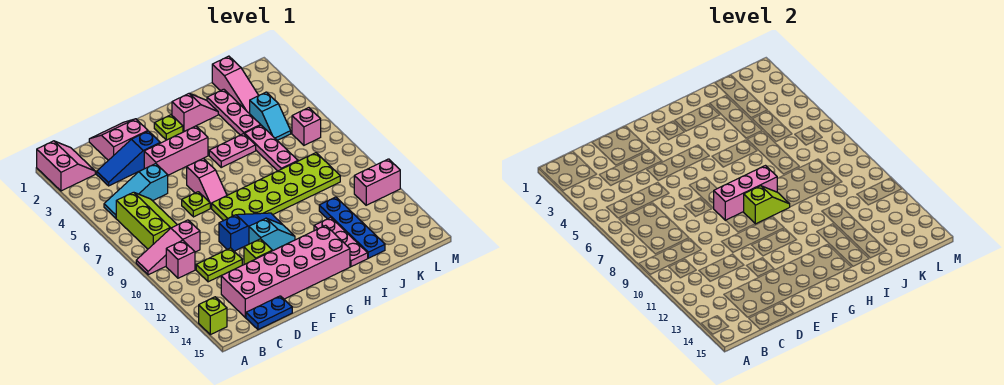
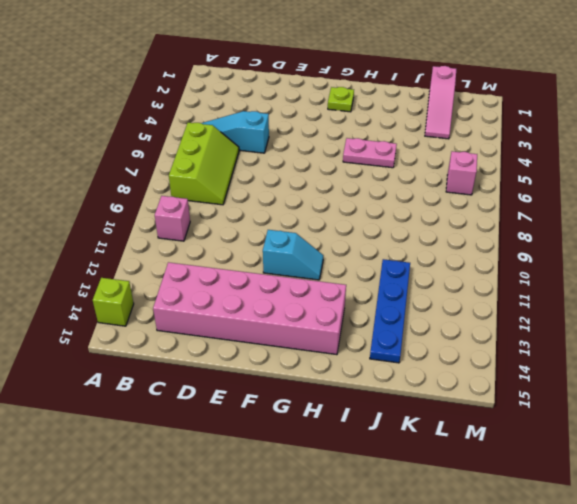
none -> pink 2x2 slope [37,141,95,191]
none -> pink 1x3 slope [136,220,200,275]
none -> blue 1x3 slope [97,131,160,186]
none -> lime 1x2 plate [196,248,242,282]

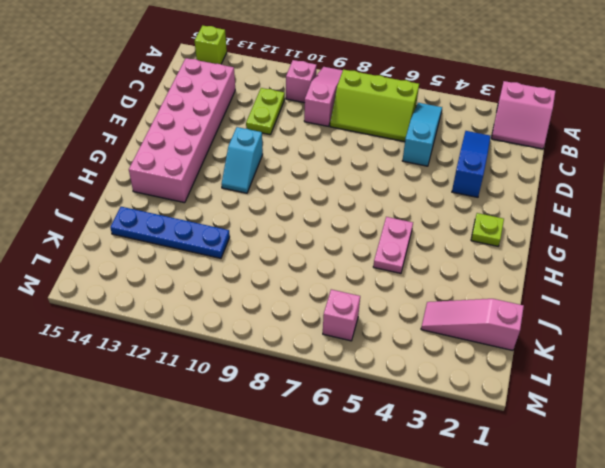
none -> blue 1x2 plate [246,296,292,330]
none -> pink 2x2 slope [89,119,148,160]
none -> pink 1x3 brick [144,126,208,175]
none -> lime 1x1 plate [182,192,210,217]

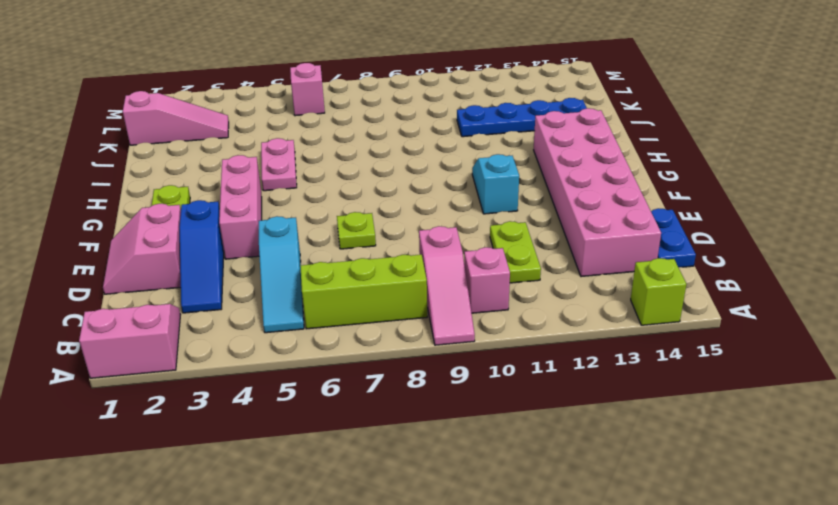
none -> blue 1x3 slope [219,213,282,251]
none -> lime 1x1 brick [244,239,272,265]
none -> pink 1x2 slope [187,158,227,208]
none -> lime 2x6 plate [212,153,340,221]

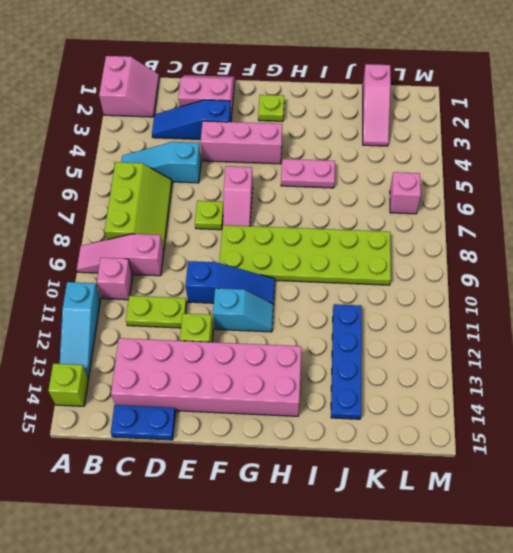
cyan 1x3 slope [60,282,100,378] -> none
none -> pink 1x2 slope [172,93,218,131]
none -> pink 1x3 plate [314,218,368,267]
none -> pink 1x3 plate [207,89,260,135]
none -> pink 1x3 plate [245,125,298,171]

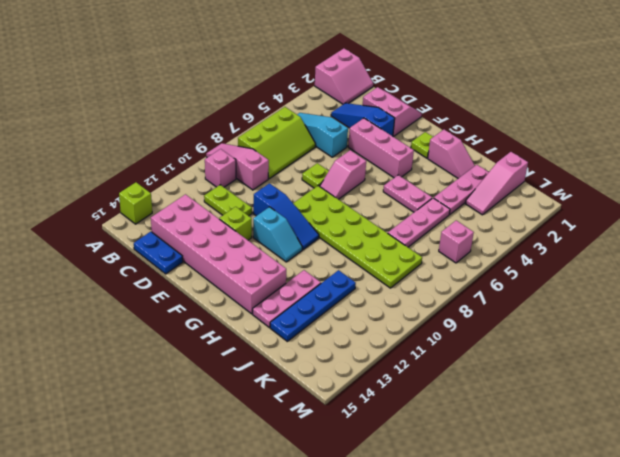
none -> cyan 1x2 slope [250,92,291,140]
none -> pink 1x2 brick [354,159,400,205]
none -> pink 1x3 brick [714,166,777,220]
none -> lime 1x2 slope [744,186,790,224]

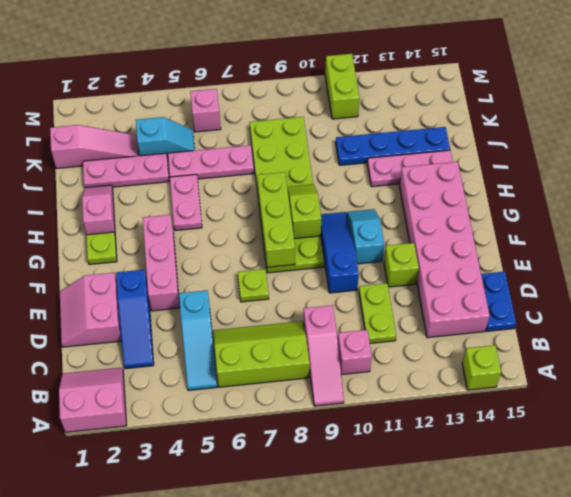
lime 1x3 brick [257,172,295,267] -> pink 1x3 brick [714,166,777,220]
lime 1x2 brick [325,54,360,119] -> pink 1x2 brick [354,159,400,205]
none -> pink 1x2 slope [187,158,227,208]

